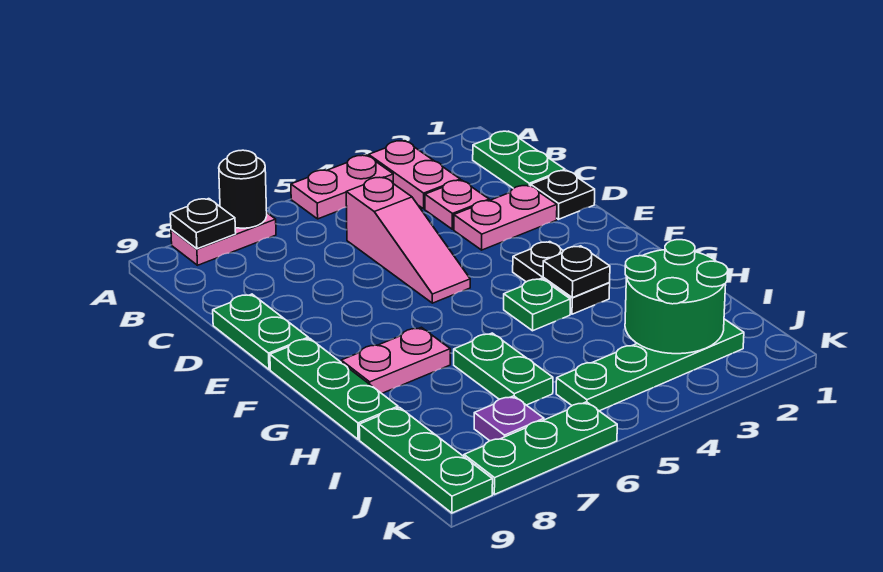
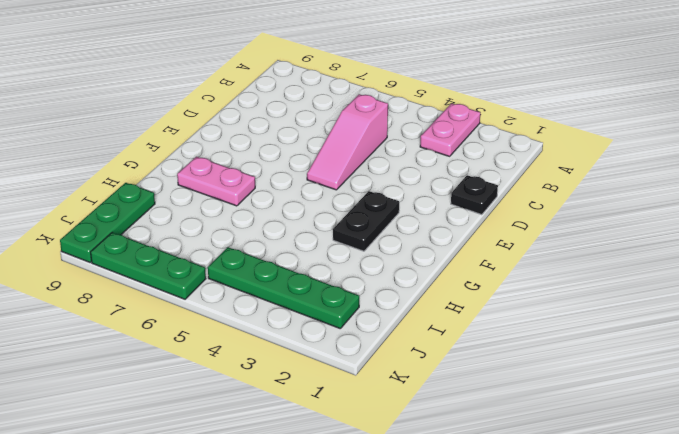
none -> pink 1x2 plate [291,155,393,219]
none -> pink 1x2 plate [171,213,276,265]
none -> green 1x2 plate [473,131,565,188]

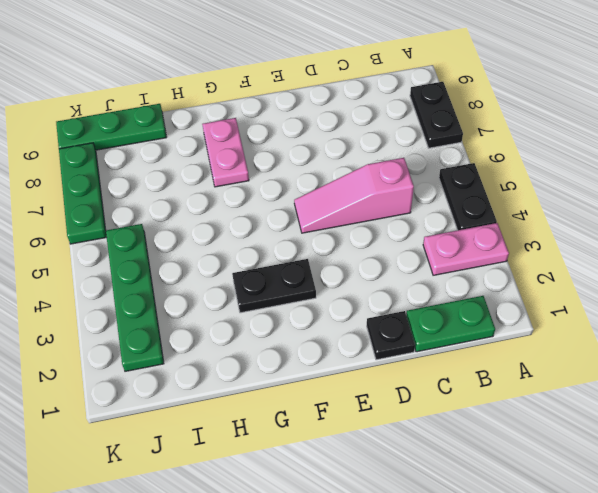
black 1x2 plate [439,163,497,230] -> pink 1x2 plate [291,155,393,219]
black 1x2 plate [410,82,463,148] -> pink 1x2 plate [171,213,276,265]
none -> pink 1x1 plate [425,180,489,229]
none -> pink 1x2 plate [454,185,557,250]
none -> green 1x2 plate [213,294,308,369]

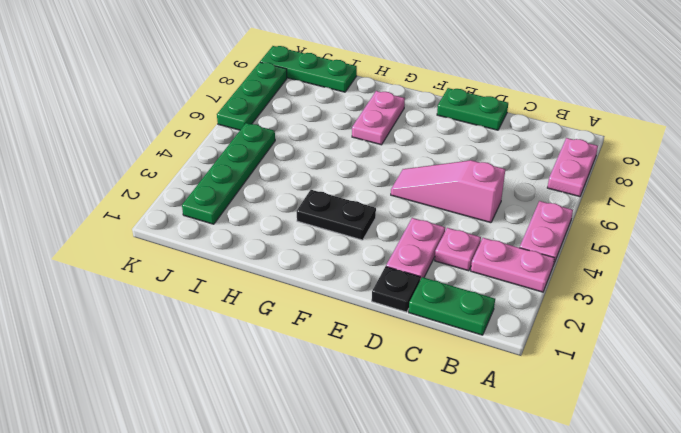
none -> green 1x3 plate [270,338,398,439]
none -> green 1x1 plate [504,279,570,331]
none -> green 1x2 plate [454,333,553,405]

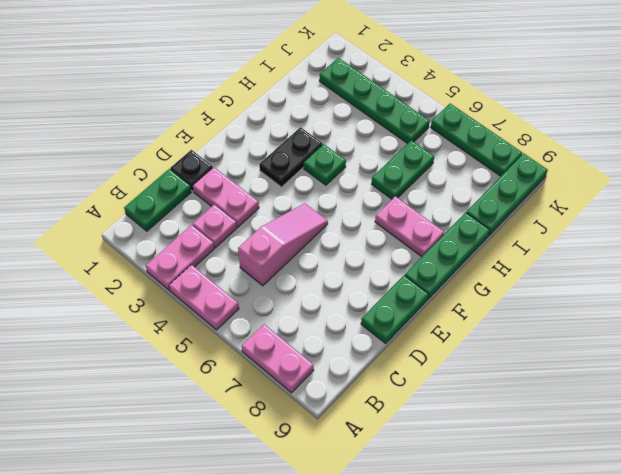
none -> purple 1x1 plate [474,396,544,441]
none -> black 1x1 round brick [219,150,267,228]
none -> black 1x1 plate [170,199,236,249]

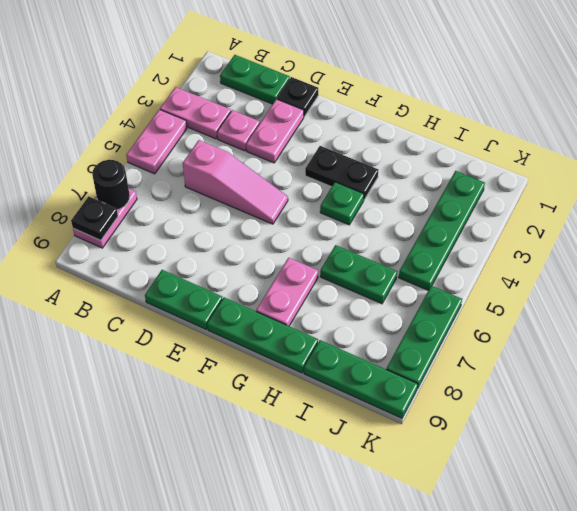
none -> purple 1x1 plate [474,396,544,441]
none -> black 1x1 plate [543,246,610,298]
none -> green 2x2 round brick [625,240,728,354]

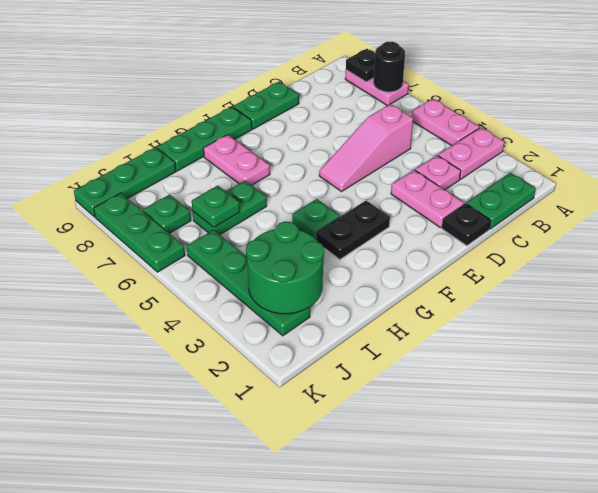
green 1x1 plate [192,186,240,227] -> none
green 1x1 plate [143,194,191,234] -> purple 1x1 plate [474,396,544,441]
none -> black 1x1 plate [543,246,610,298]

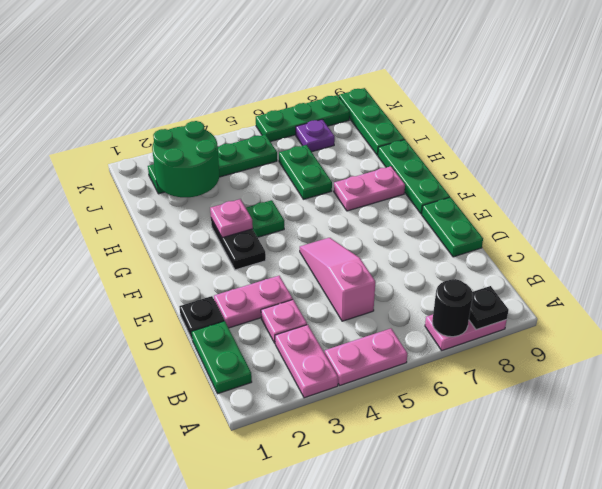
pink 1x1 plate [210,199,253,238] -> black 1x1 plate [543,246,610,298]

